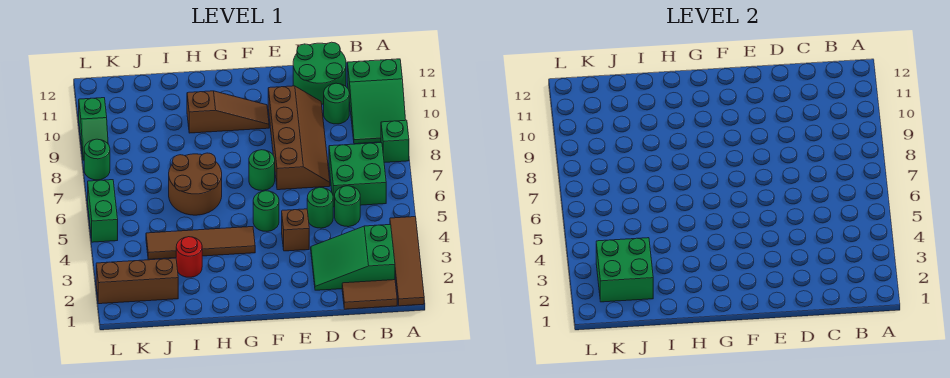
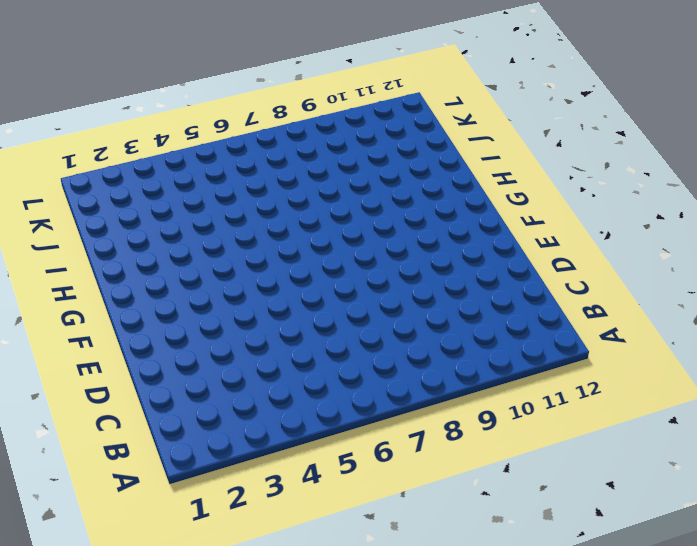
none -> brown 1x4 tile [390,217,424,306]
none -> green 1x1 brick [381,120,409,163]
none -> green 2x3 slope [347,59,406,144]

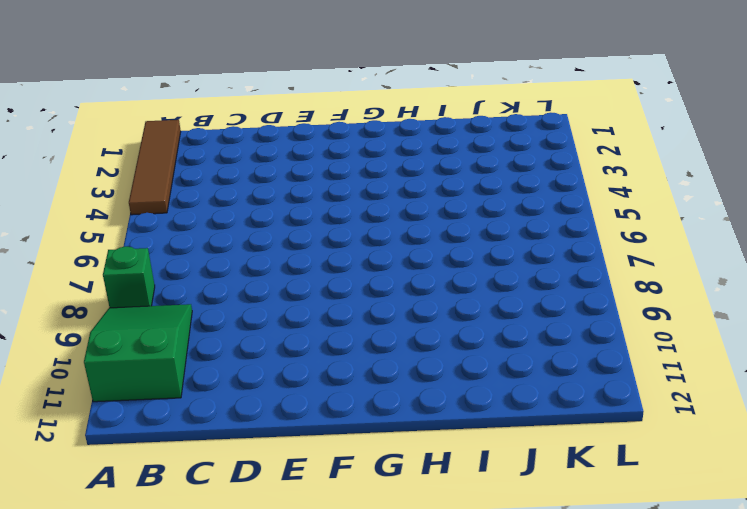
none -> brown 1x2 tile [342,280,397,309]
none -> green 2x3 slope [311,224,395,290]
none -> green 2x2 brick [329,143,386,207]

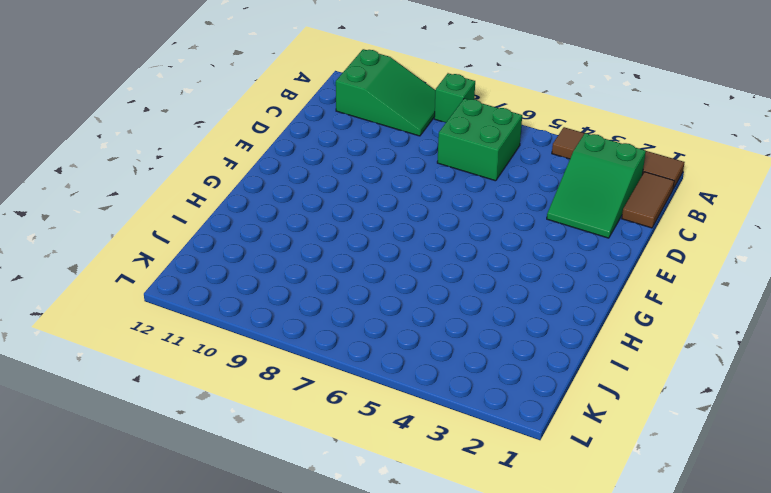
none -> green 1x1 round brick [335,186,360,227]
none -> green 1x1 round brick [324,83,349,124]
none -> green 2x2 round brick [293,42,346,104]

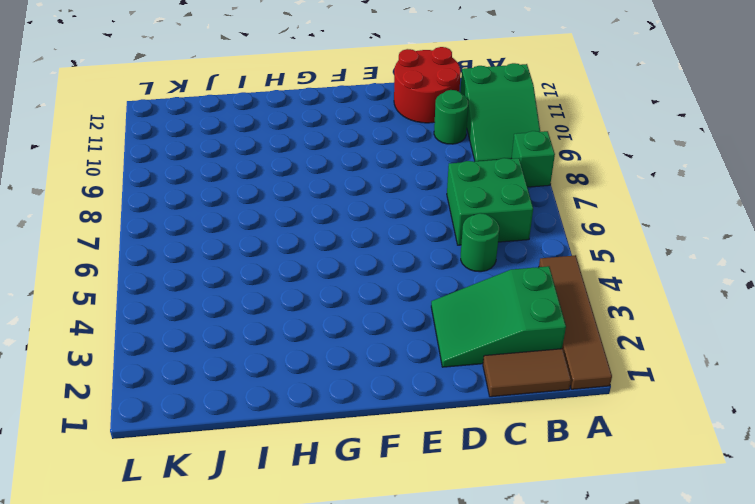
red 2x2 round brick [394,47,461,123] -> green 2x2 round brick [293,42,346,104]
none -> green 1x1 round brick [307,187,333,228]
none -> brown 2x4 slope [268,86,330,190]
none -> brown 1x1 brick [282,209,309,251]

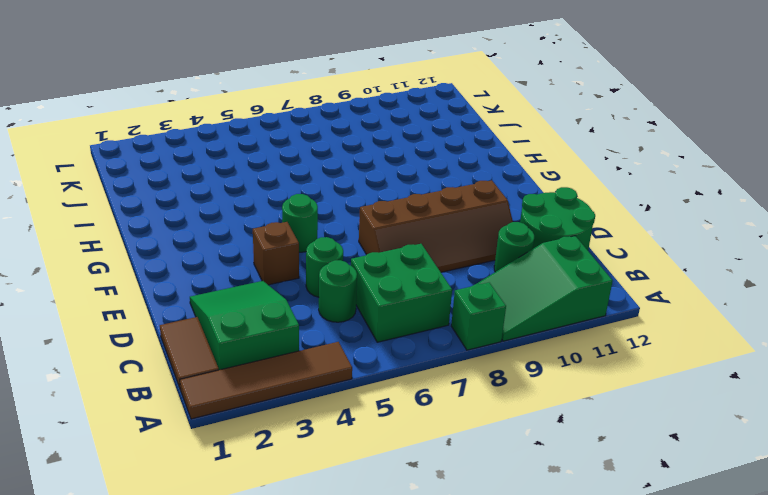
none -> green 1x1 round brick [249,150,275,191]
none -> brown 1x3 slope [187,91,269,133]
none -> brown 1x4 tile [146,227,255,259]

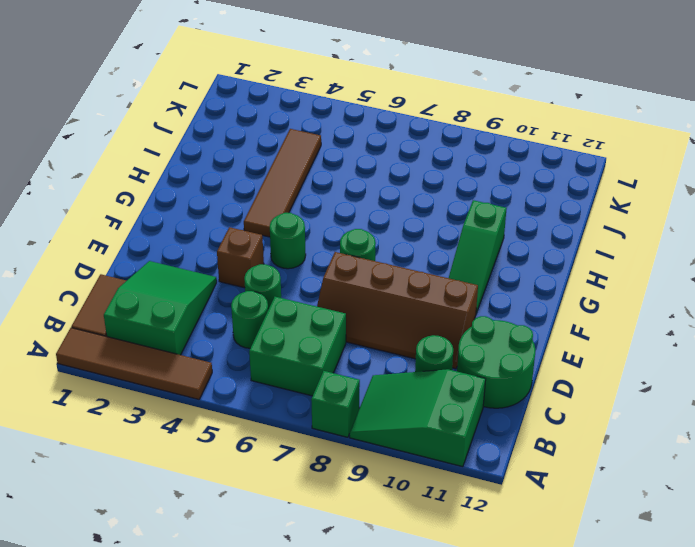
green 1x3 slope [449,200,507,313] -> brown 1x3 slope [187,91,269,133]
none -> brown 2x2 round brick [169,153,222,215]
none -> red 1x1 round brick [176,237,202,277]
none -> brown 1x3 brick [96,258,178,304]

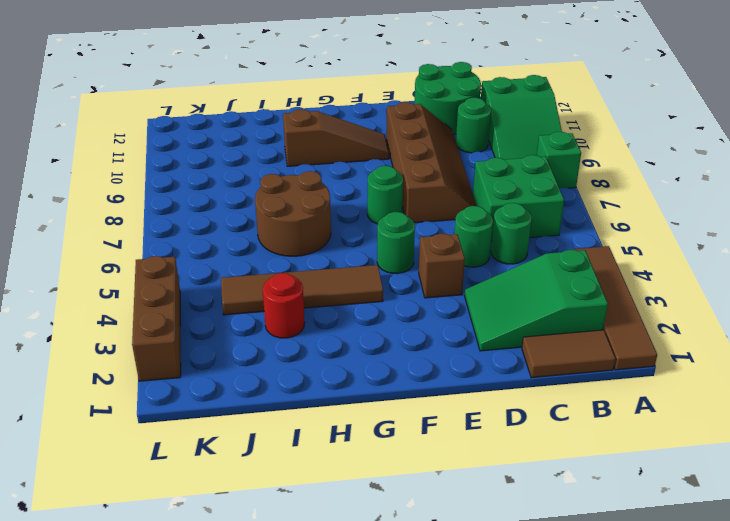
brown 1x3 brick [132,256,181,381] -> brown 1x3 brick turned to [96,258,178,304]
none -> green 1x2 brick [88,180,118,242]
none -> green 1x1 round brick [84,139,110,180]
none -> green 1x2 slope [79,98,108,160]

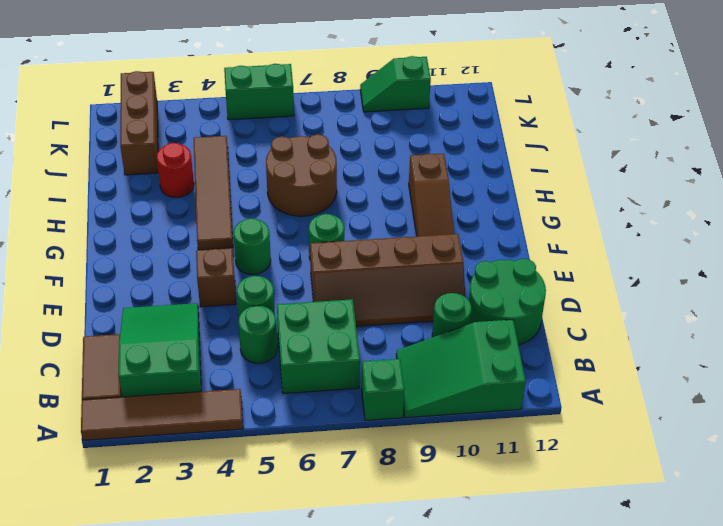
none -> green 1x1 round brick [84,139,110,180]
none -> green 2x2 brick [596,238,653,302]

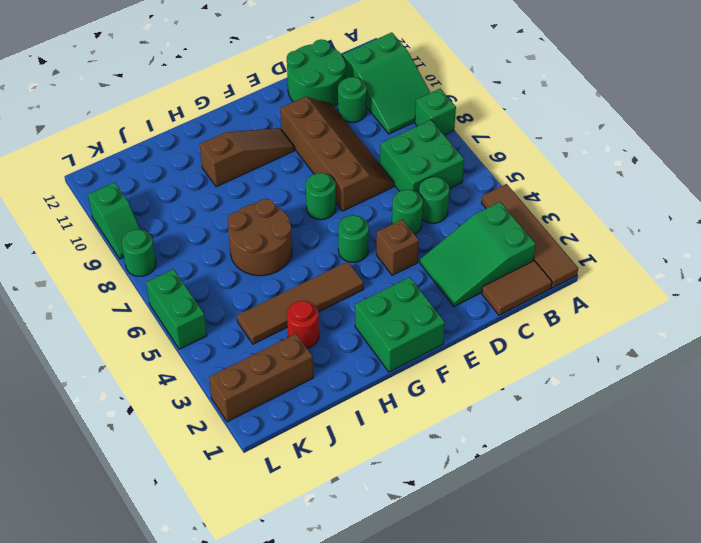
green 2x2 brick [355,277,445,372] -> green 2x2 brick moved to [596,238,653,302]

